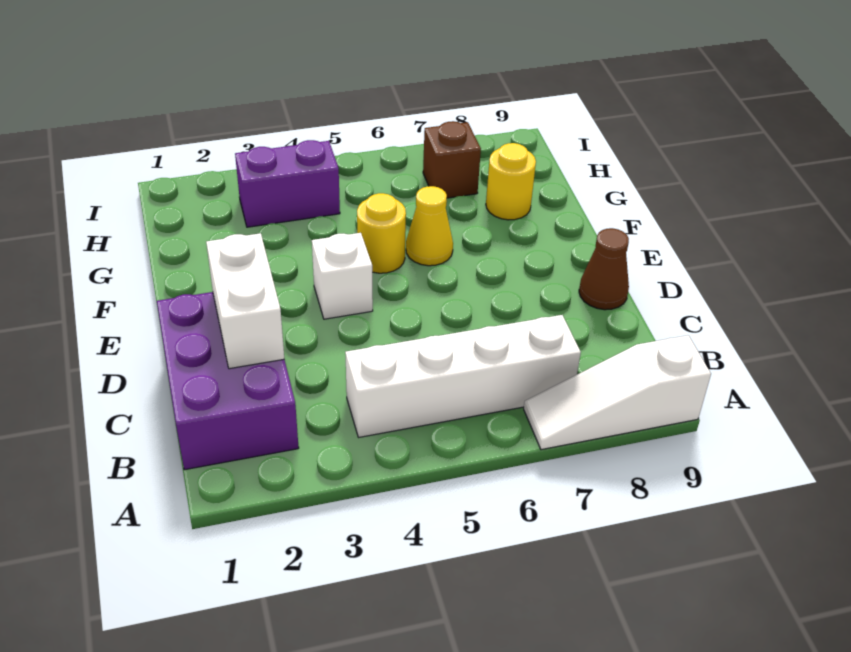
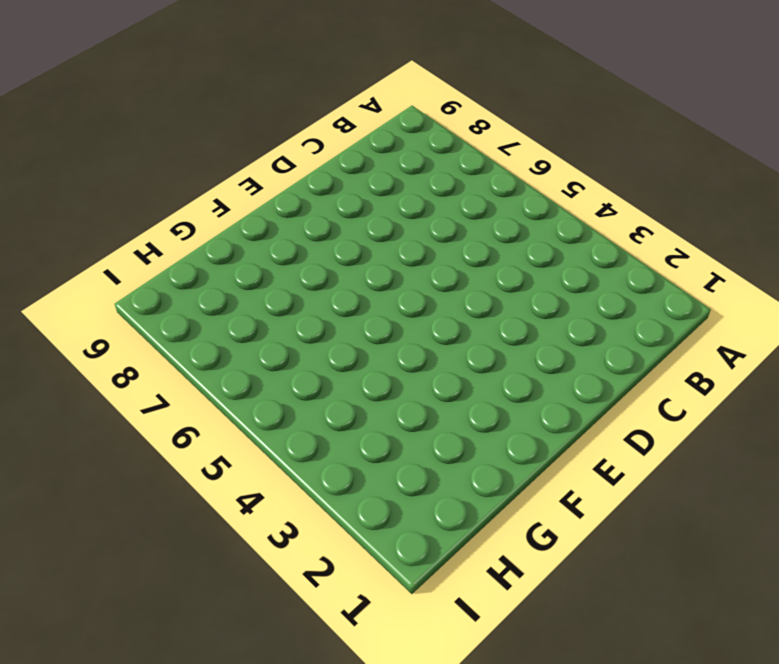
none -> white 1x3 slope [524,335,711,450]
none -> purple 2x3 brick [157,292,299,470]

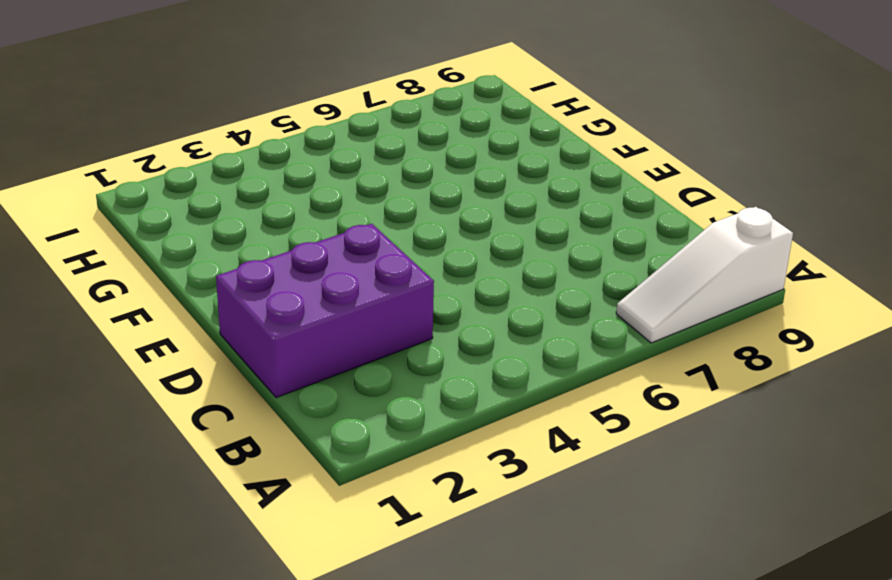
purple 2x3 brick [216,224,434,398] -> purple 2x3 brick turned to [157,292,299,470]
none -> white 1x4 brick [345,315,581,437]
none -> brown 1x1 cone [579,228,629,310]

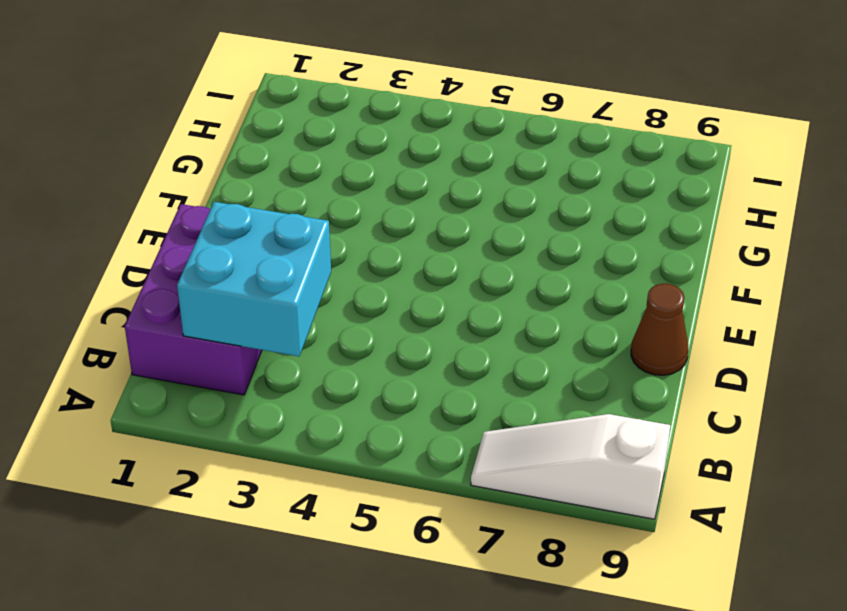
cyan 2x2 brick [177,202,331,356] -> white 1x2 brick [206,233,284,369]
none -> white 1x4 brick [345,315,581,437]
none -> white 1x1 brick [312,233,373,319]

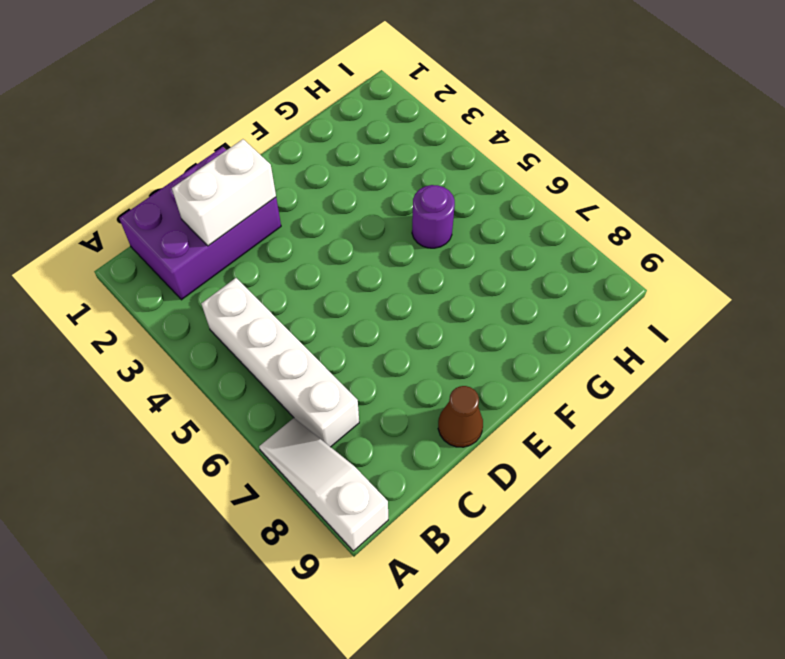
purple 1x1 round brick [412,185,455,248] -> none
none -> white 1x1 brick [312,233,373,319]
none -> yellow 1x1 round brick [357,193,406,273]

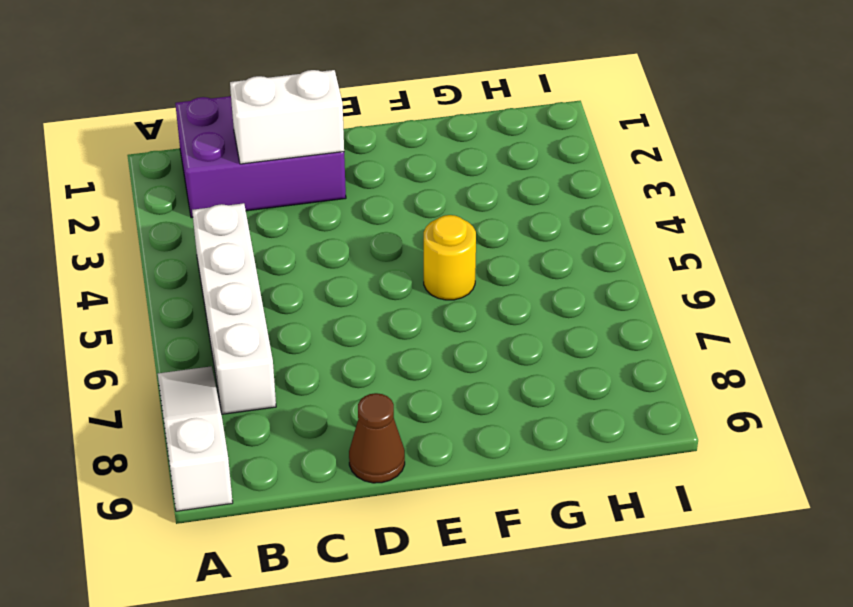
none -> white 1x1 brick [312,233,373,319]
none -> yellow 1x1 cone [406,186,453,266]

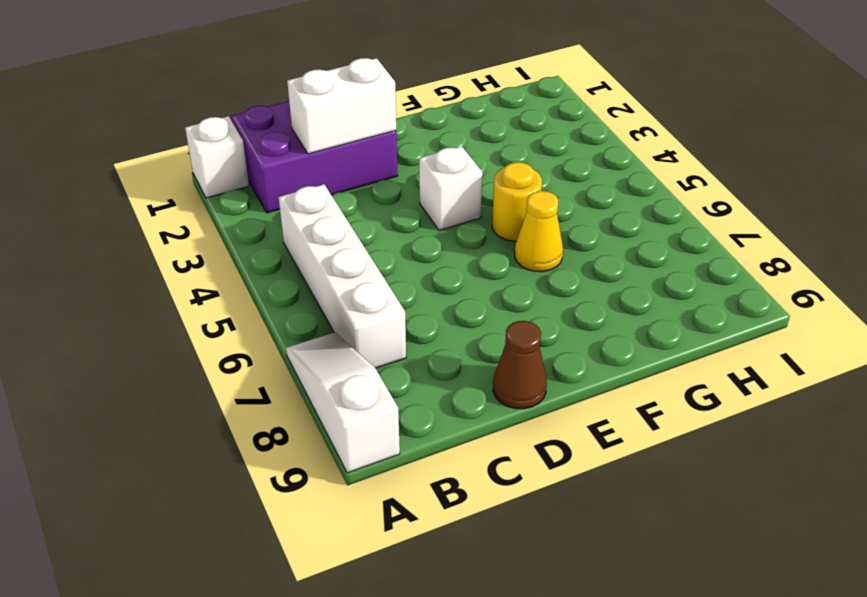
white 1x1 brick [185,116,249,198] -> none
none -> yellow 1x1 round brick [486,143,536,220]
none -> purple 1x2 brick [235,140,340,227]

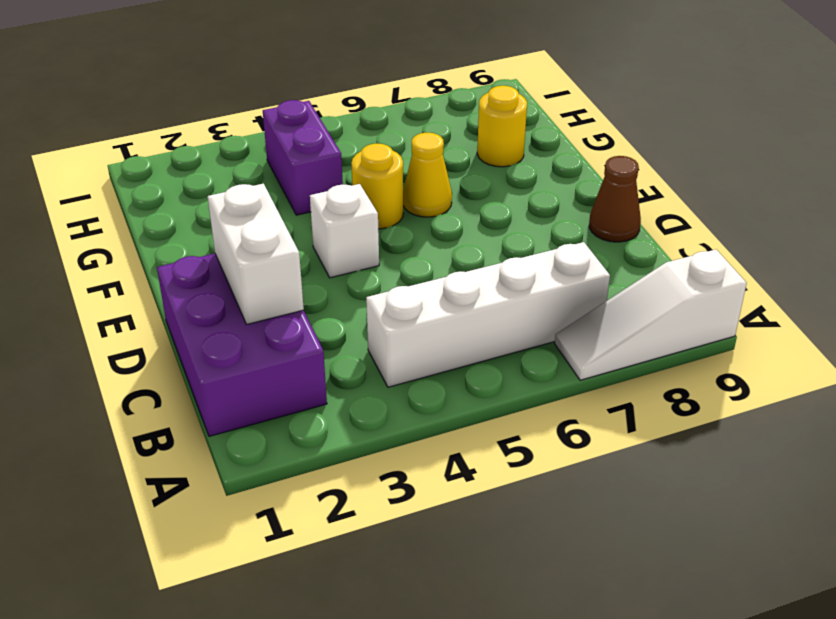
purple 1x2 brick [263,100,343,215] -> purple 1x2 brick turned to [235,140,340,227]
none -> brown 1x1 brick [423,121,481,198]

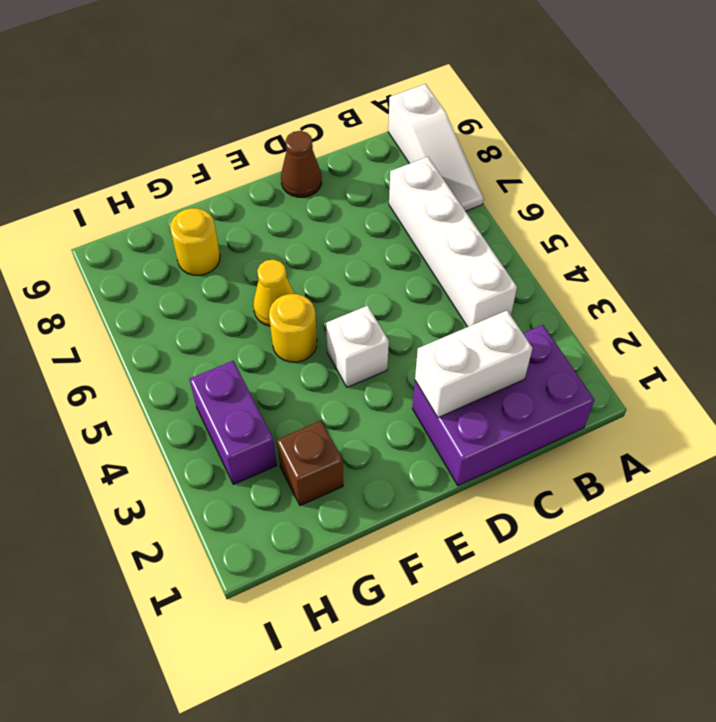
brown 1x1 brick [277,421,343,506] -> brown 1x1 brick moved to [423,121,481,198]

